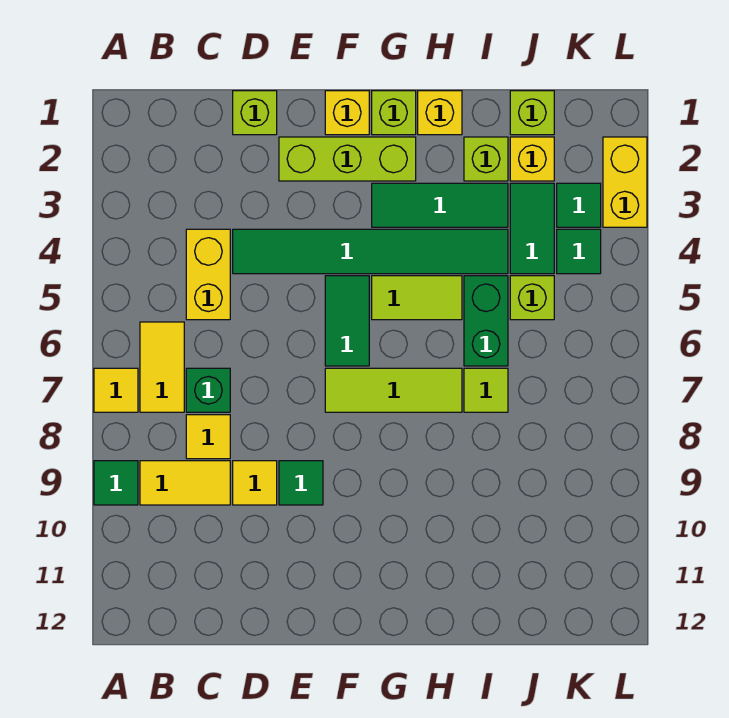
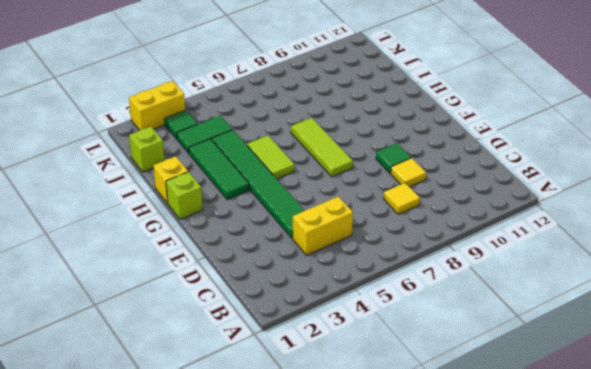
none -> yellow 1x1 tile [94,368,138,412]
none -> green 1x1 tile [94,461,138,505]
none -> yellow 1x2 tile [140,322,184,412]

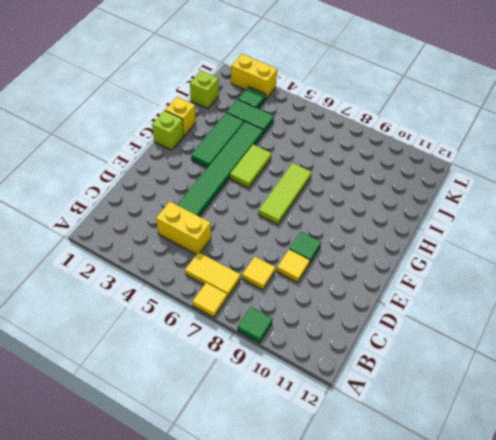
none -> yellow 1x2 tile [140,461,230,505]
none -> green 1x1 brick [186,368,230,412]
none -> lime 1x1 brick [233,91,277,135]

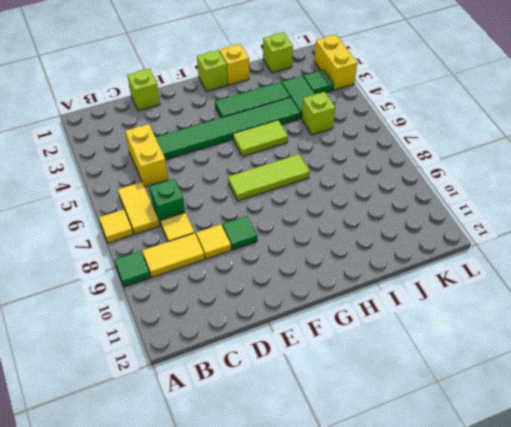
none -> lime 1x3 brick [279,137,416,181]
none -> yellow 1x1 brick [325,91,369,135]
none -> green 1x2 tile [325,276,369,366]

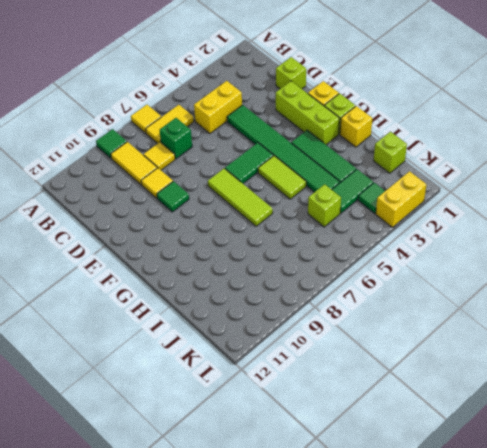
none -> lime 1x1 brick [464,137,508,181]
none -> green 1x2 brick [464,276,508,366]
none -> lime 1x1 tile [464,368,508,412]

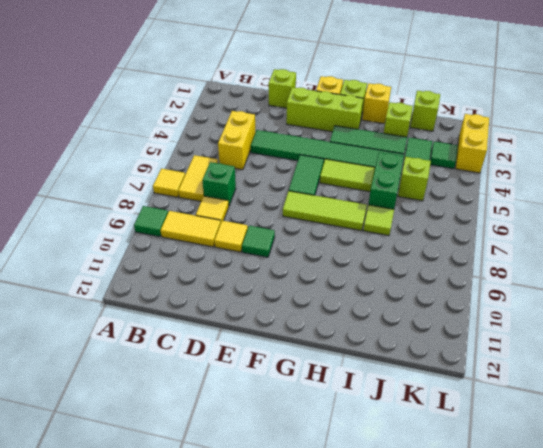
none -> yellow 1x1 brick [510,137,554,181]
none -> green 1x1 tile [557,229,601,274]

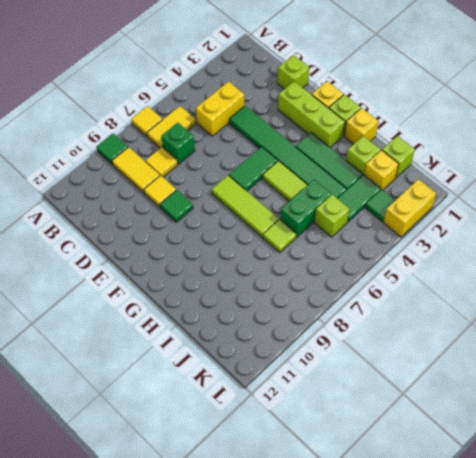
none -> green 1x1 tile [557,229,601,274]

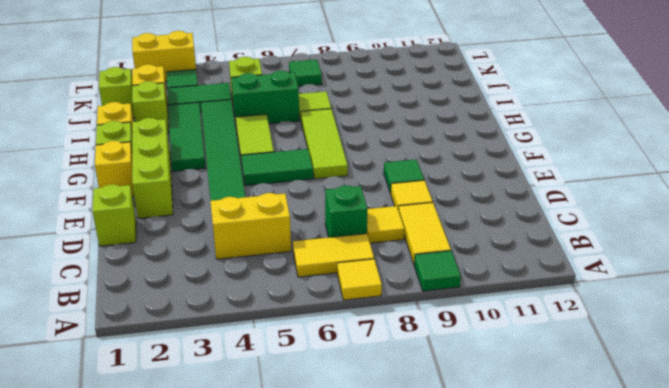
green 1x1 tile [289,60,322,87] -> green 1x1 tile moved to [557,229,601,274]

